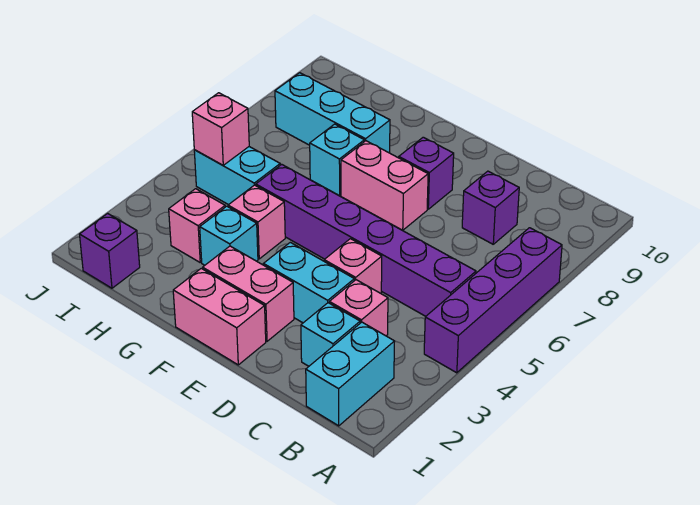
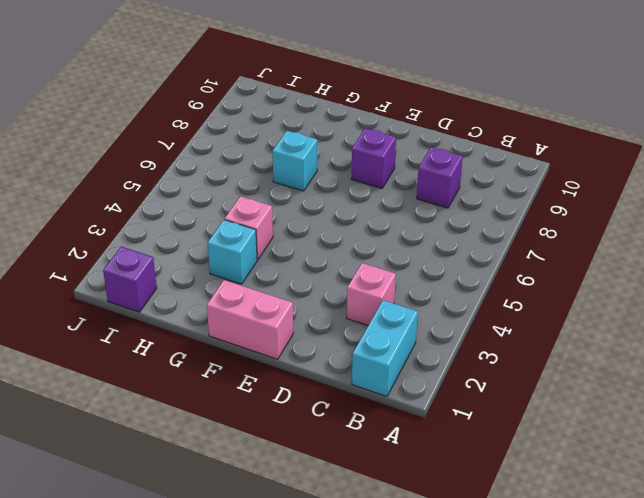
none -> purple 1x4 brick [424,228,562,373]
none -> purple 1x6 brick [256,164,476,316]
none -> cyan 1x1 brick [301,303,360,366]

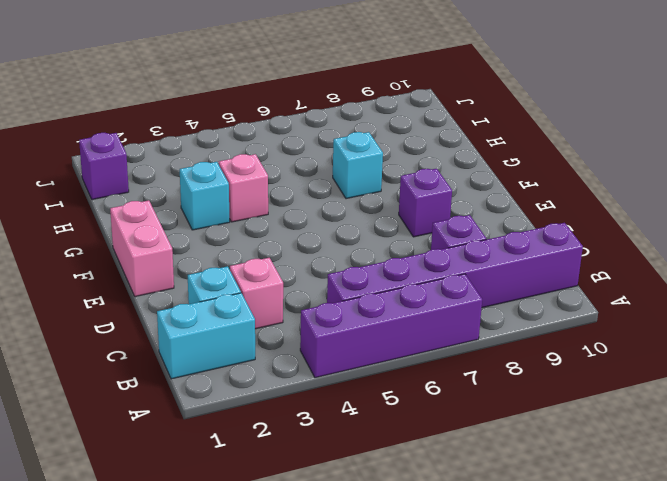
purple 1x6 brick [327,223,583,308] -> purple 1x6 brick turned to [256,164,476,316]
none -> cyan 1x2 brick [264,242,354,323]
none -> pink 1x1 brick [324,239,382,293]
none -> pink 1x2 brick [203,246,294,341]

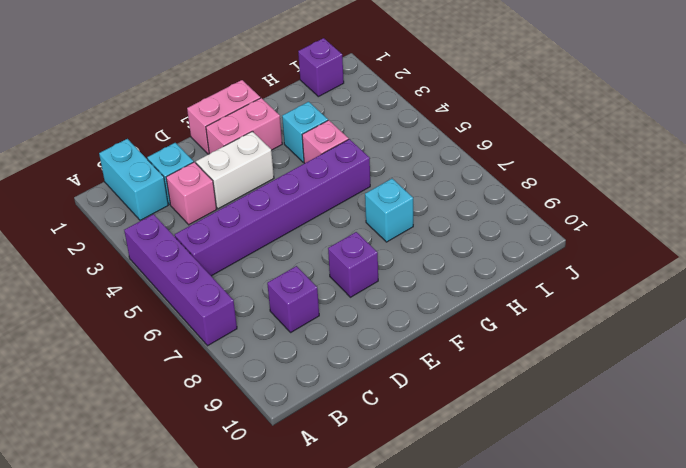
white 1x2 brick [196,131,274,209] -> cyan 1x2 brick [264,242,354,323]
none -> pink 1x1 brick [324,239,382,293]
none -> pink 1x2 brick [341,141,428,230]
none -> cyan 1x3 brick [275,73,390,153]

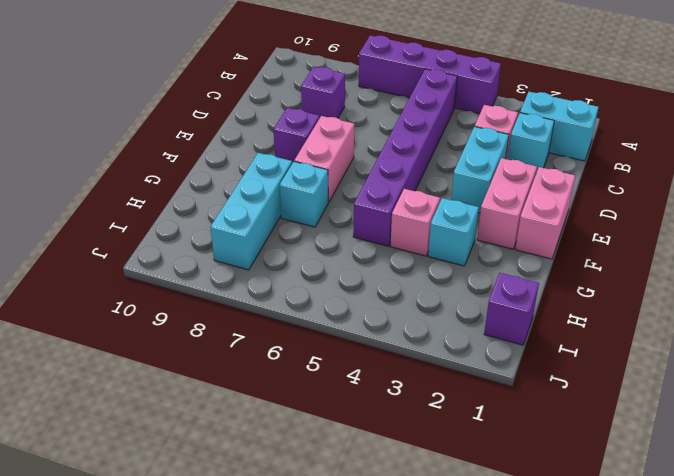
none -> pink 1x1 brick [324,239,382,293]
none -> pink 1x1 brick [169,189,225,262]
none -> cyan 1x2 brick [194,147,280,205]

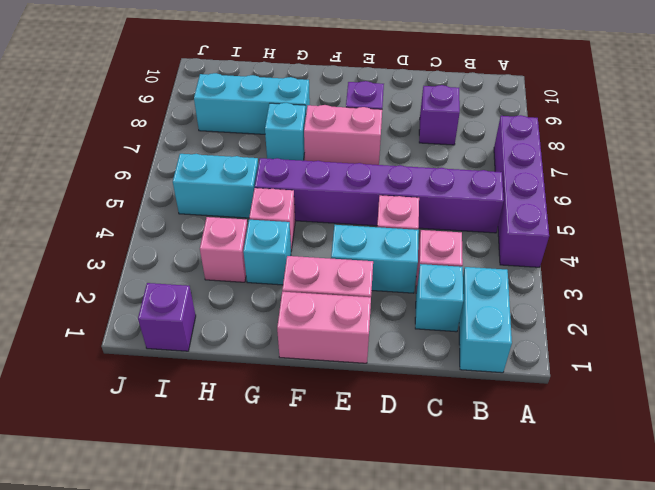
none -> pink 1x1 brick [192,93,249,165]

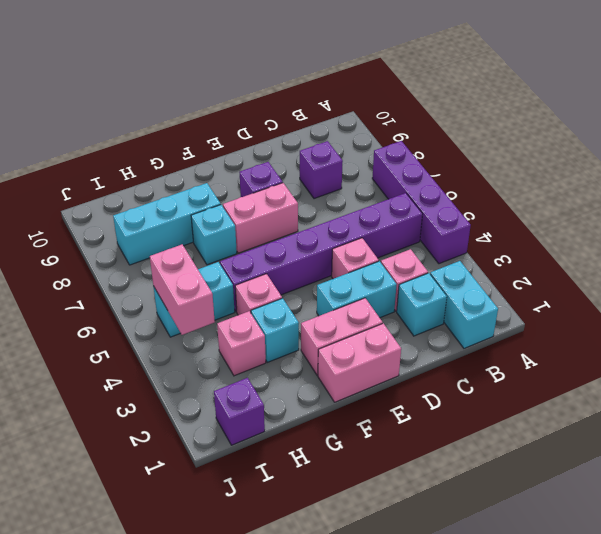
pink 1x2 brick [150,244,215,335] -> pink 1x1 brick [192,93,249,165]

